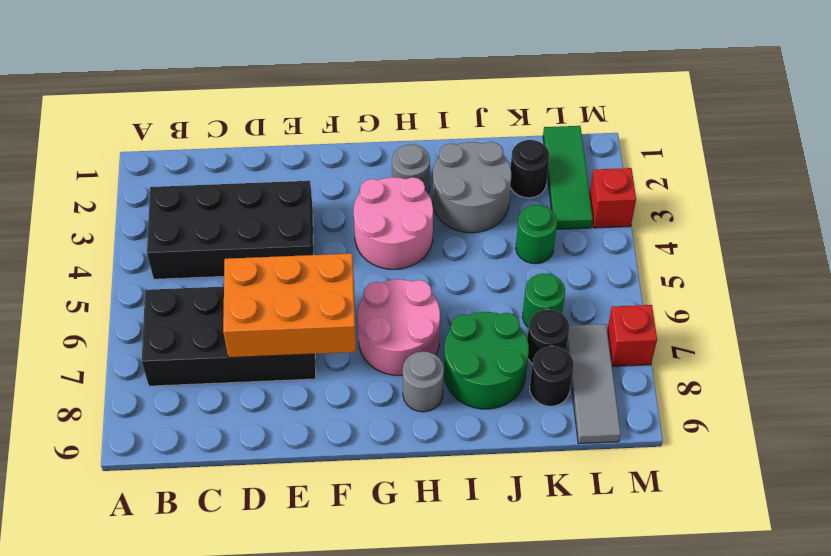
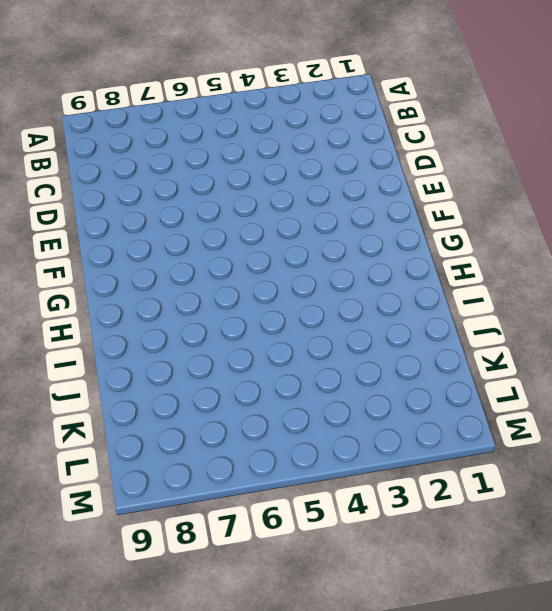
none -> black 2x4 brick [147,181,314,279]
none -> black 2x4 brick [142,287,316,386]
none -> pink 2x2 round brick [354,177,433,269]

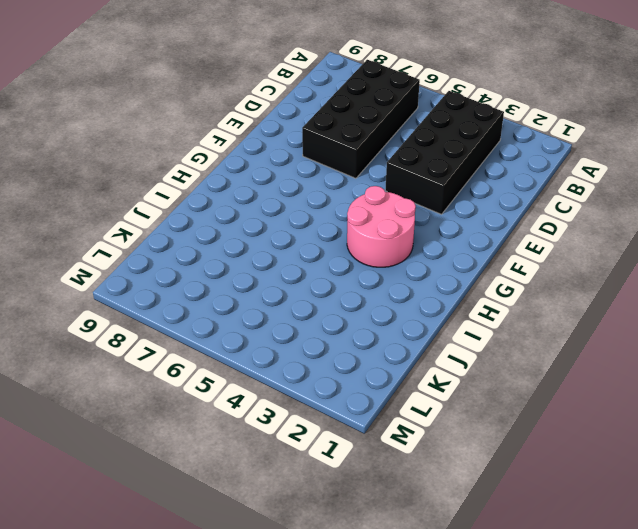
none -> pink 2x2 round brick [357,279,440,375]
none -> grey 1x1 round brick [392,144,430,193]
none -> grey 1x1 round brick [403,351,444,412]

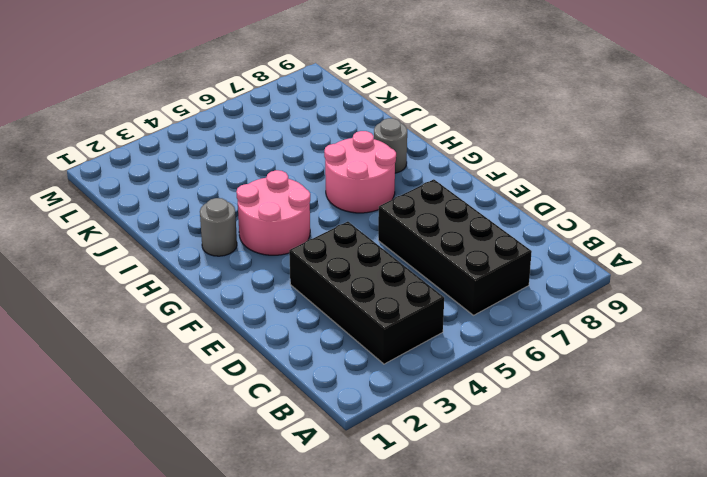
none -> grey 2x2 round brick [433,142,511,233]
none -> green 2x2 round brick [444,312,529,409]
none -> black 1x1 round brick [511,140,550,198]

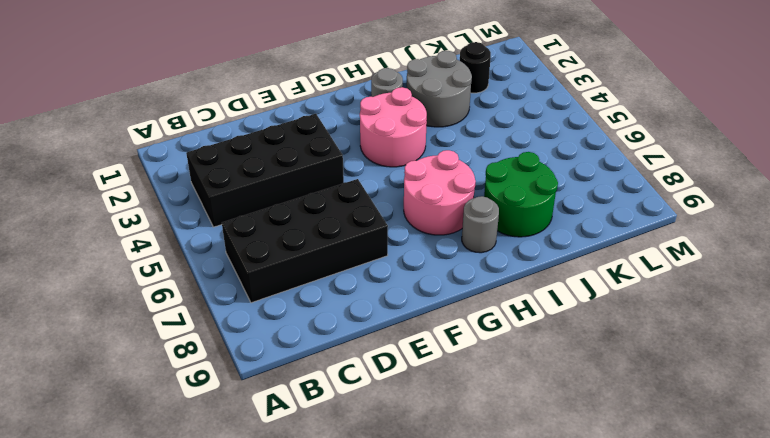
none -> green 1x1 round brick [516,205,557,264]
none -> green 1x1 round brick [523,273,565,328]
none -> black 1x1 round brick [527,309,569,364]

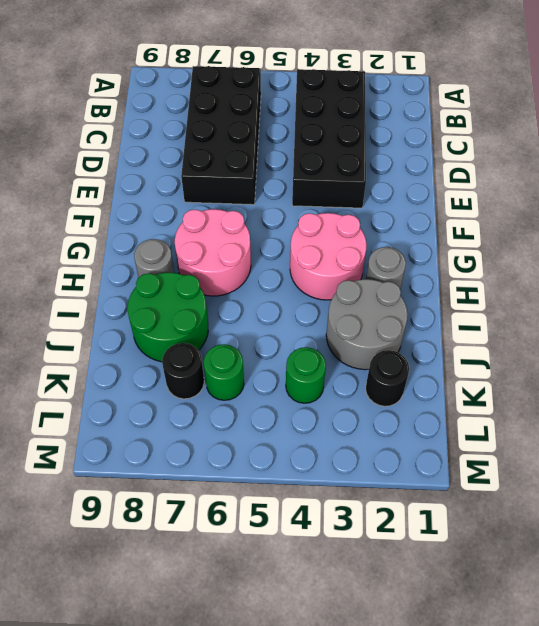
none -> black 1x1 round brick [530,346,574,406]
none -> green 1x3 tile [543,126,593,229]
none -> grey 1x3 tile [567,324,621,444]

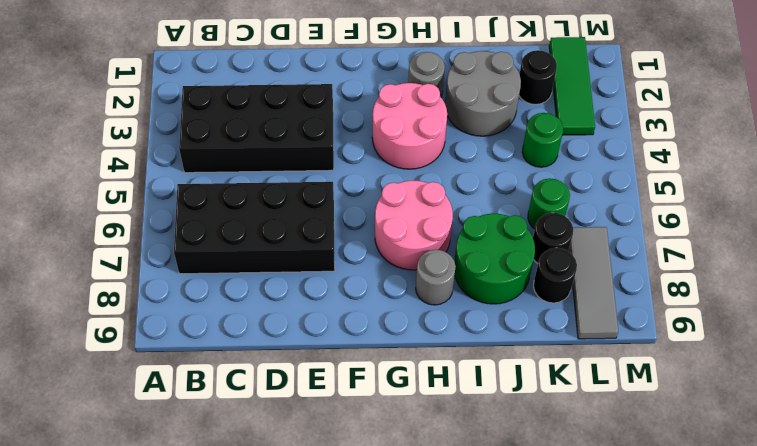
none -> red 1x1 brick [590,168,636,228]
none -> red 1x1 brick [607,305,657,366]
none -> orange 2x3 brick [223,254,356,358]

